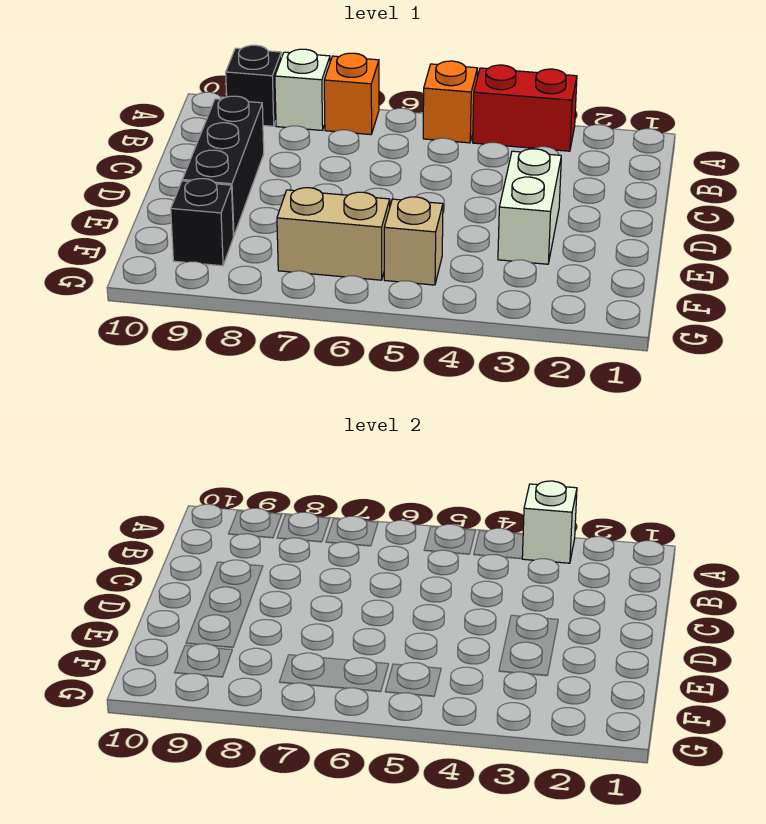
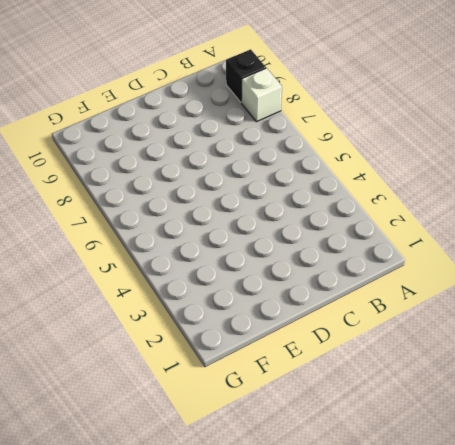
none -> red 1x2 brick [473,65,577,151]
none -> orange 1x1 brick [423,61,477,143]

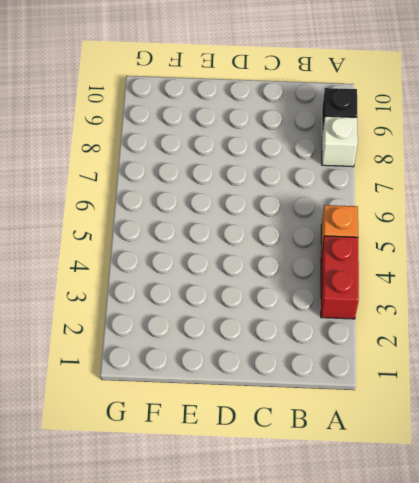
none -> orange 1x1 brick [324,53,379,135]
none -> black 1x3 brick [182,96,264,236]

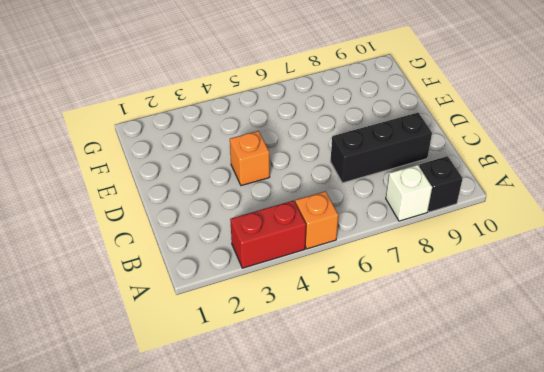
black 1x3 brick [330,113,432,183] -> black 1x3 brick turned to [182,96,264,236]
orange 1x1 brick [230,131,270,186] -> orange 1x1 brick moved to [324,53,379,135]
none -> white 1x2 brick [498,149,561,264]
none -> tan 1x1 brick [384,197,443,285]

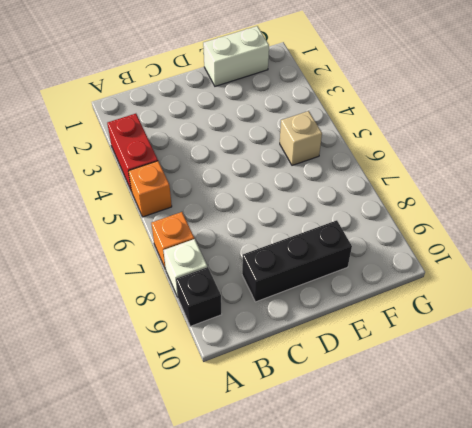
white 1x2 brick [203,26,269,86] -> white 1x2 brick moved to [498,149,561,264]
none -> tan 1x2 brick [277,188,390,280]
none -> black 1x1 brick [171,179,233,266]

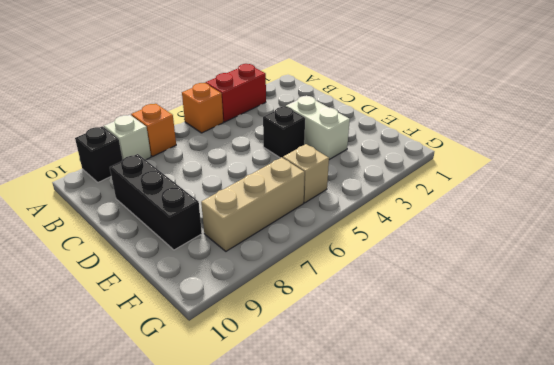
black 1x1 brick [263,106,305,158] -> black 1x1 brick moved to [171,179,233,266]
tan 1x3 brick [201,157,305,251] -> tan 1x2 brick [277,188,390,280]
none -> white 1x1 brick [522,481,577,563]

